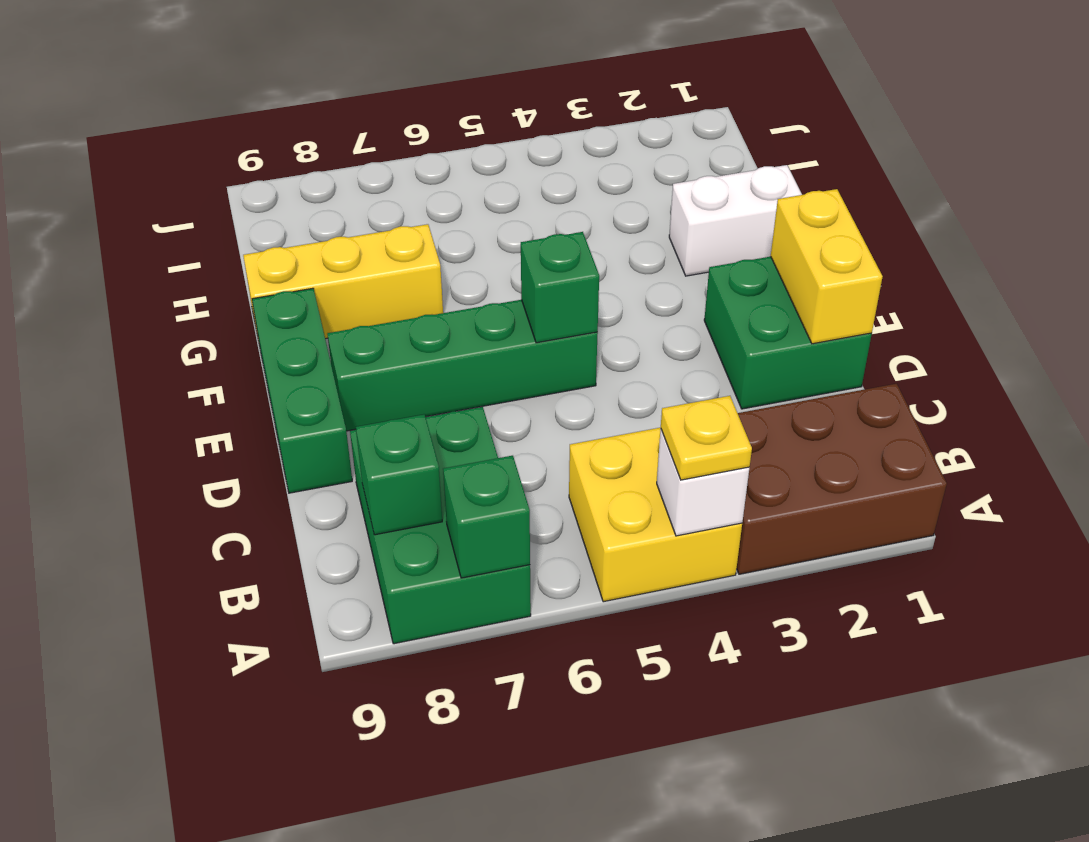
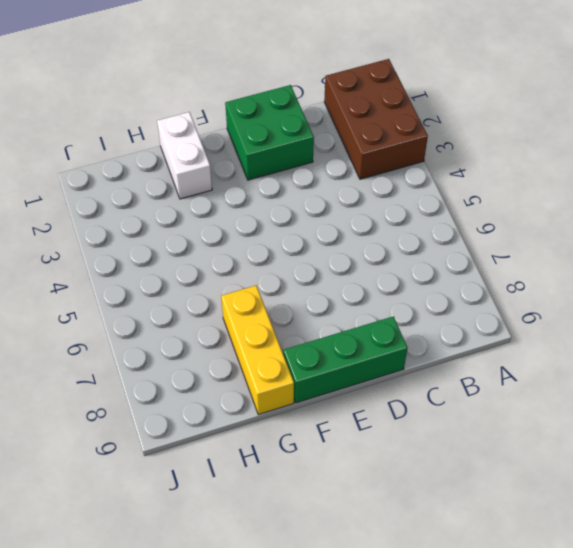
none -> yellow 2x2 brick [569,428,742,602]
none -> green 2x3 brick [350,407,531,644]
none -> green 1x4 brick [327,300,598,431]

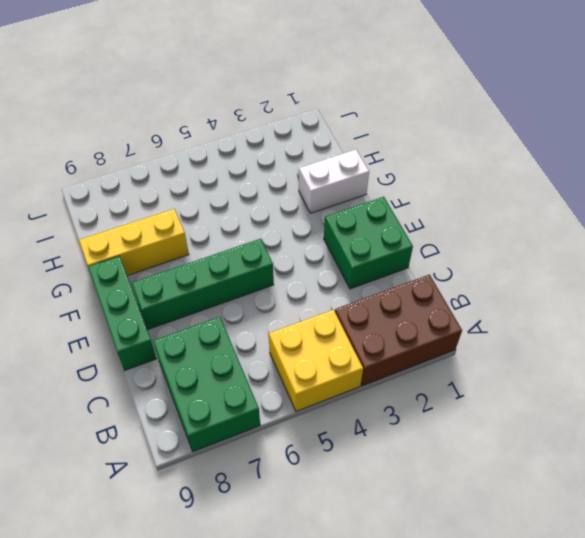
none -> white 1x1 brick [657,429,749,536]
none -> green 1x1 brick [443,456,530,578]
none -> green 1x1 brick [356,414,442,535]

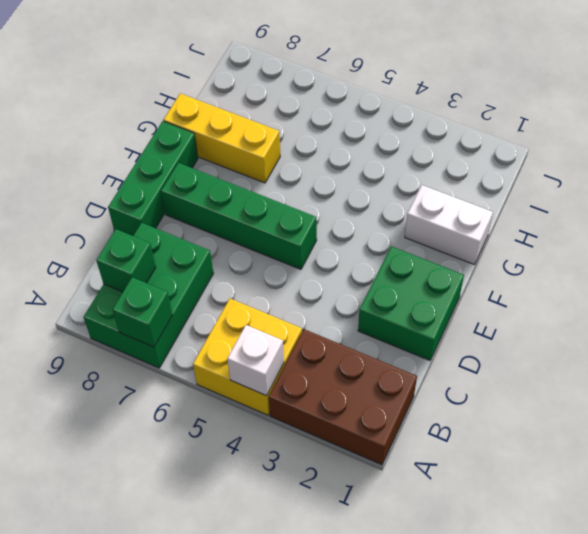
none -> yellow 1x2 brick [771,189,883,344]
none -> green 1x1 brick [521,232,599,343]
none -> yellow 1x1 plate [661,396,752,480]

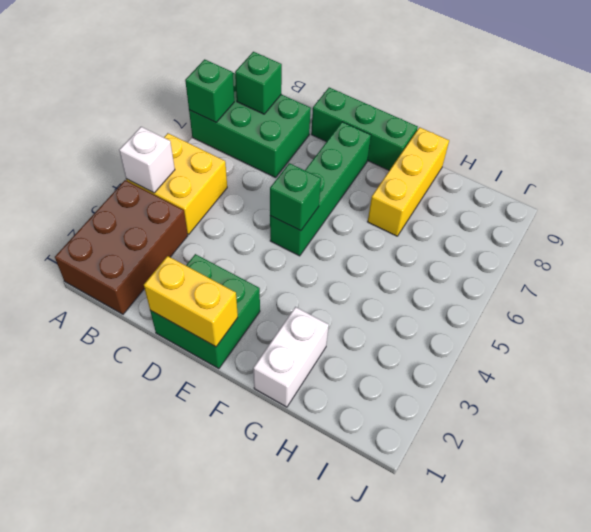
none -> yellow 1x1 plate [661,396,752,480]

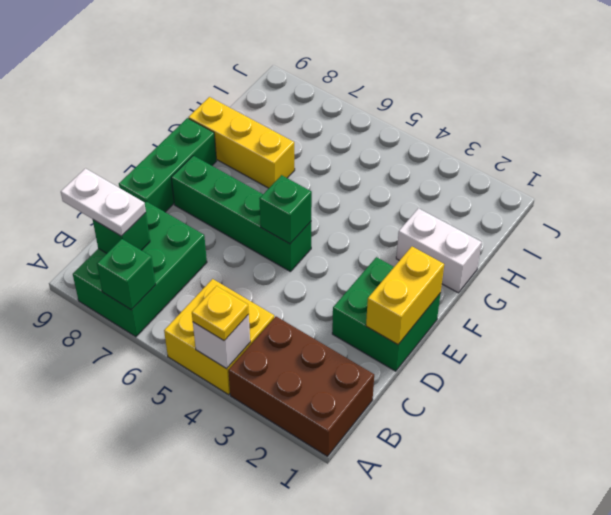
white 1x2 plate [61,168,146,236] -> none

